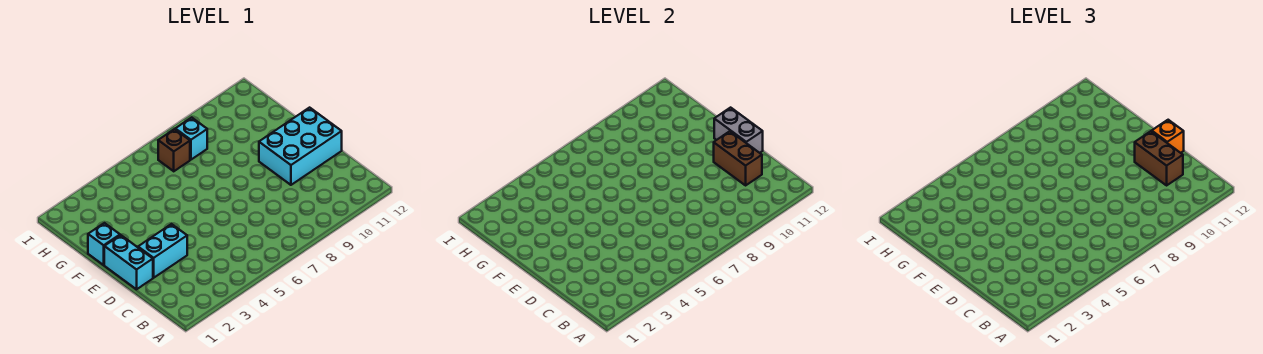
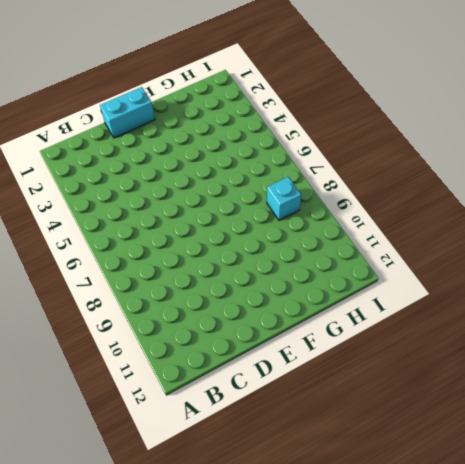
none -> cyan 1x2 brick [138,224,187,278]
none -> cyan 2x3 brick [259,108,342,185]

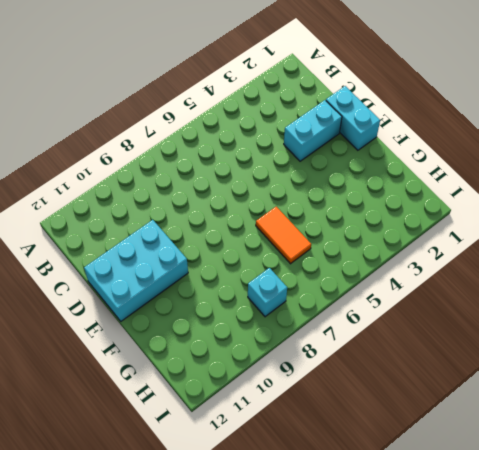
orange 1x2 tile [256,207,311,264] -> none
none -> cyan 1x1 brick [88,223,120,265]
none -> brown 1x1 brick [158,129,190,171]

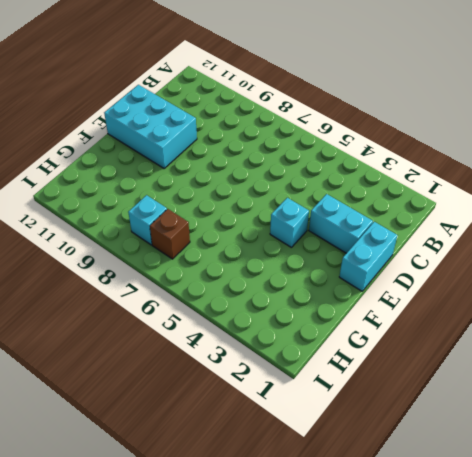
cyan 1x1 brick [270,198,309,247] -> cyan 1x1 brick moved to [88,223,120,265]
none -> brown 1x2 brick [714,131,762,185]
none -> grey 1x2 brick [714,108,763,153]

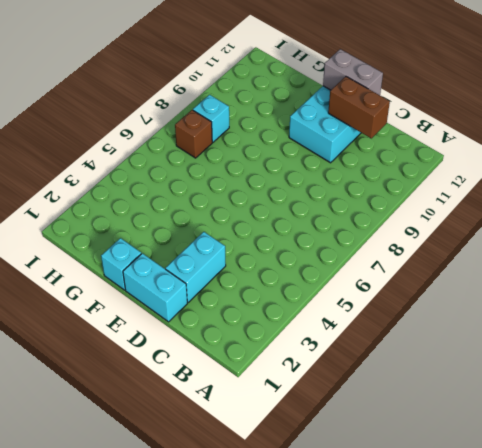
none -> brown 1x2 brick [1135,131,1183,185]
none -> orange 1x1 brick [1152,120,1184,153]

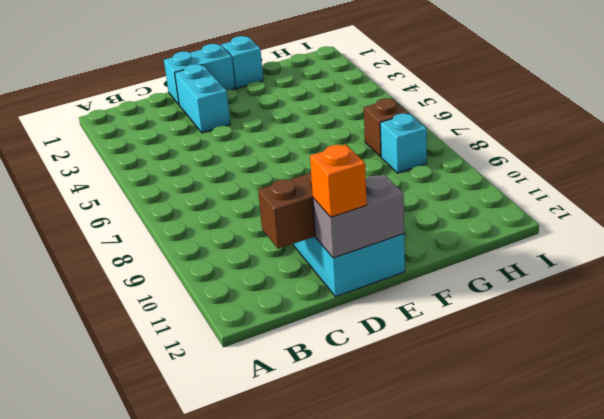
none -> brown 1x2 brick [1135,131,1183,185]

